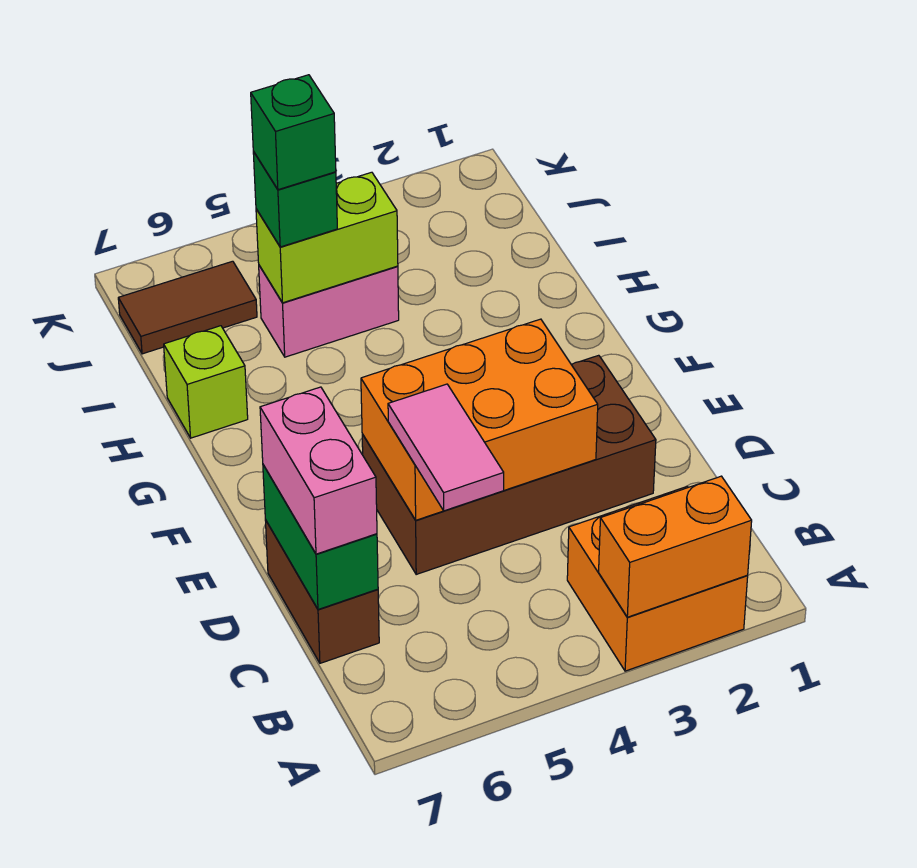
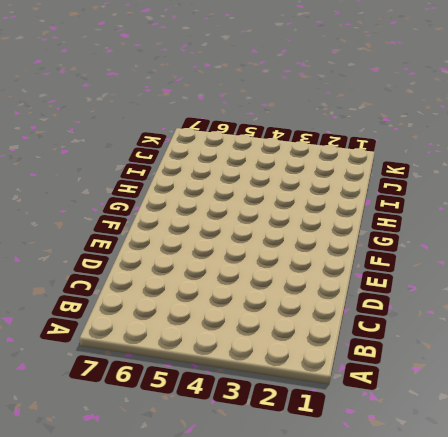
none -> orange 2x2 brick [567,486,748,671]
none -> brown 1x2 brick [265,520,379,663]
none -> brown 2x4 brick [362,355,656,574]

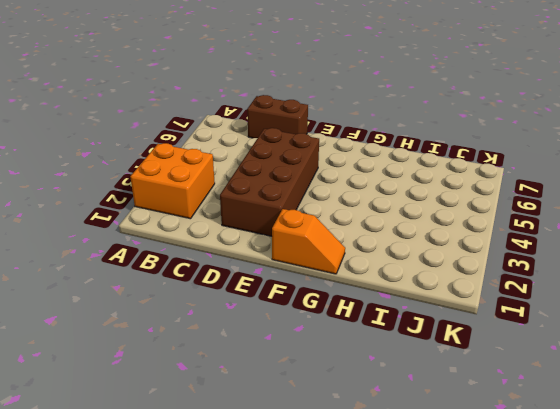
orange 1x2 slope [272,209,345,274] -> none
none -> lime 1x1 brick [164,326,248,438]
none -> pink 1x2 brick [259,266,399,357]
none -> brown 1x2 tile [118,261,257,354]

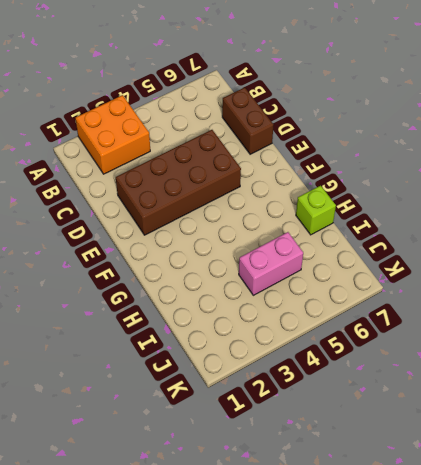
none -> brown 1x2 tile [118,261,257,354]
none -> orange 1x2 brick [599,476,752,617]
none -> green 1x2 brick [263,465,378,610]

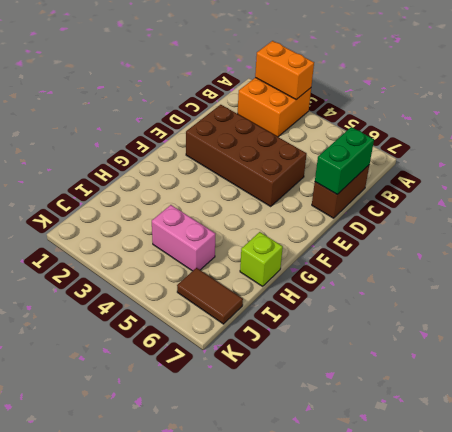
none -> orange 2x3 brick [361,319,598,520]
none -> lime 1x2 brick [256,172,398,303]
none -> pink 1x2 tile [388,384,504,511]

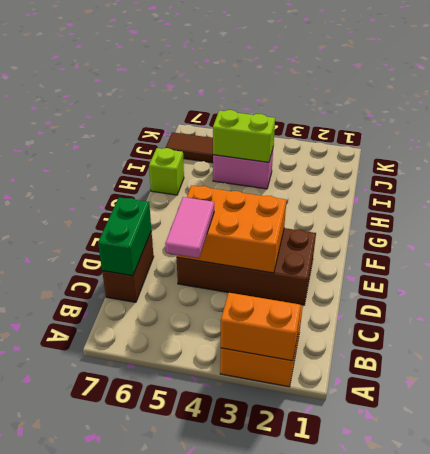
none -> pink 1x2 brick [260,387,377,554]
none -> green 1x1 brick [253,151,337,247]
none -> green 1x1 brick [251,75,336,190]

